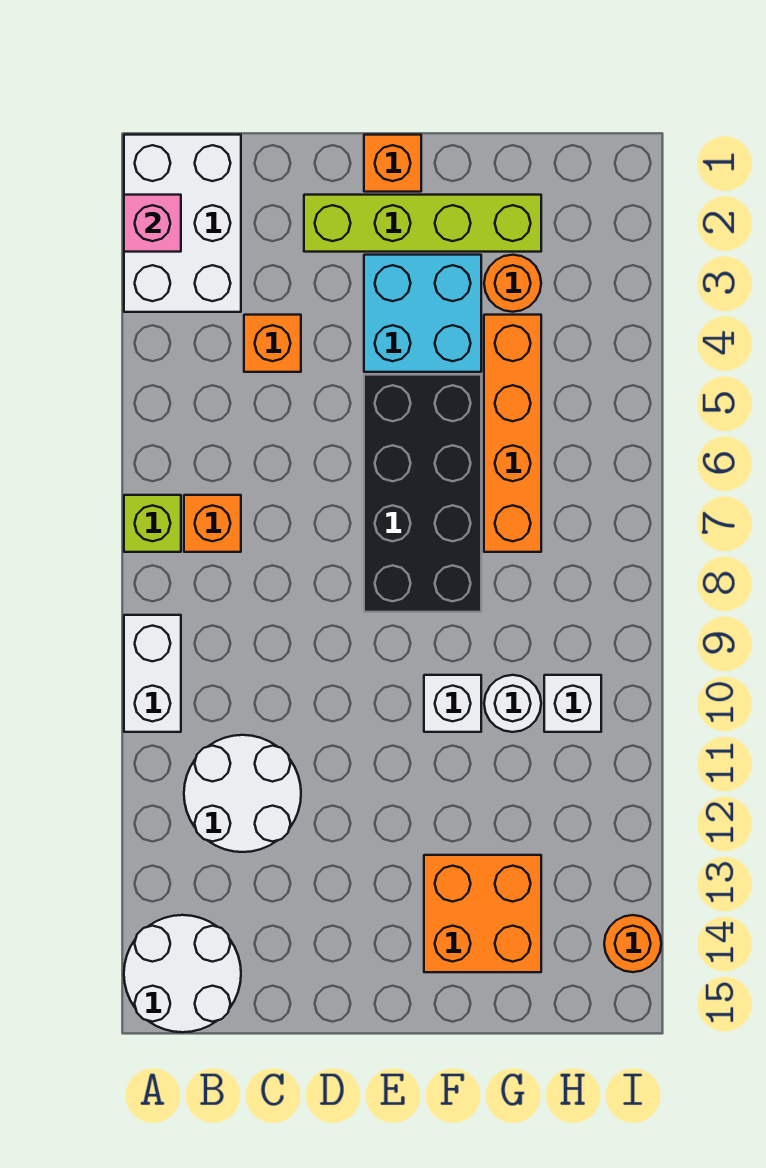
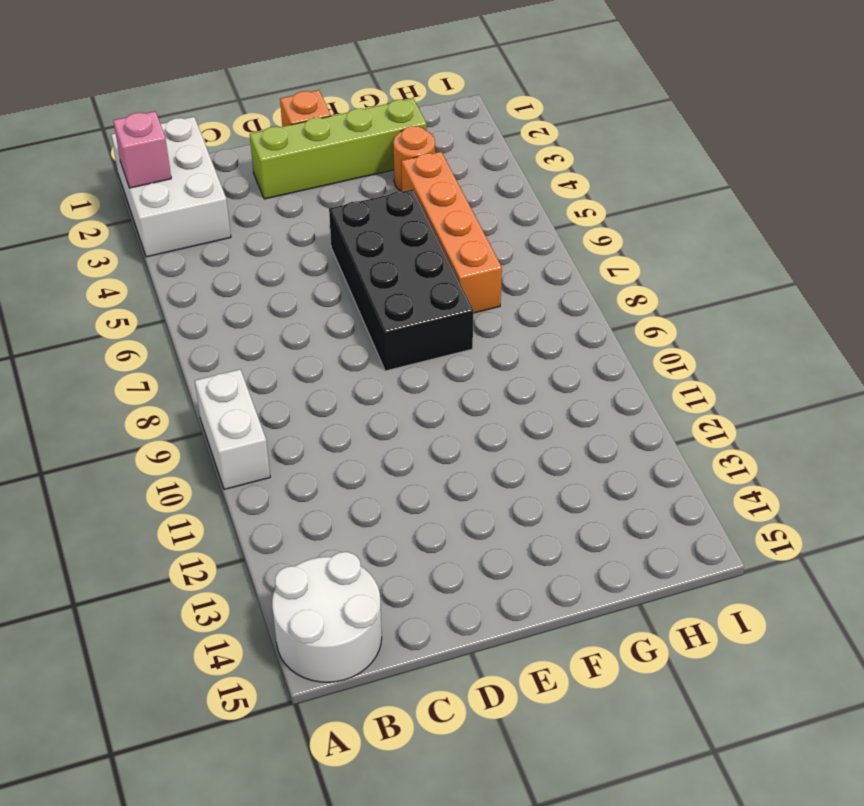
none -> lime 1x1 brick [124,495,181,552]
none -> orange 1x1 brick [184,495,241,552]
none -> white 2x2 round brick [184,735,301,852]

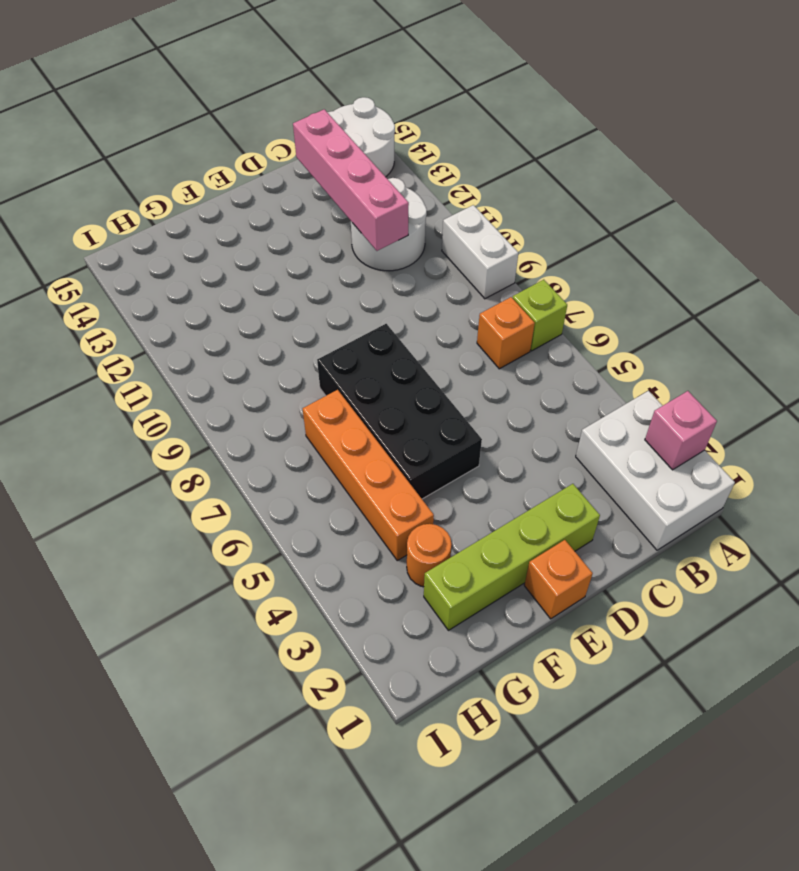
pink 1x4 brick [293,109,409,251] -> none
none -> orange 1x1 brick [244,315,301,372]
none -> cyan 2x2 brick [364,255,481,372]
none -> white 1x1 brick [424,675,481,732]

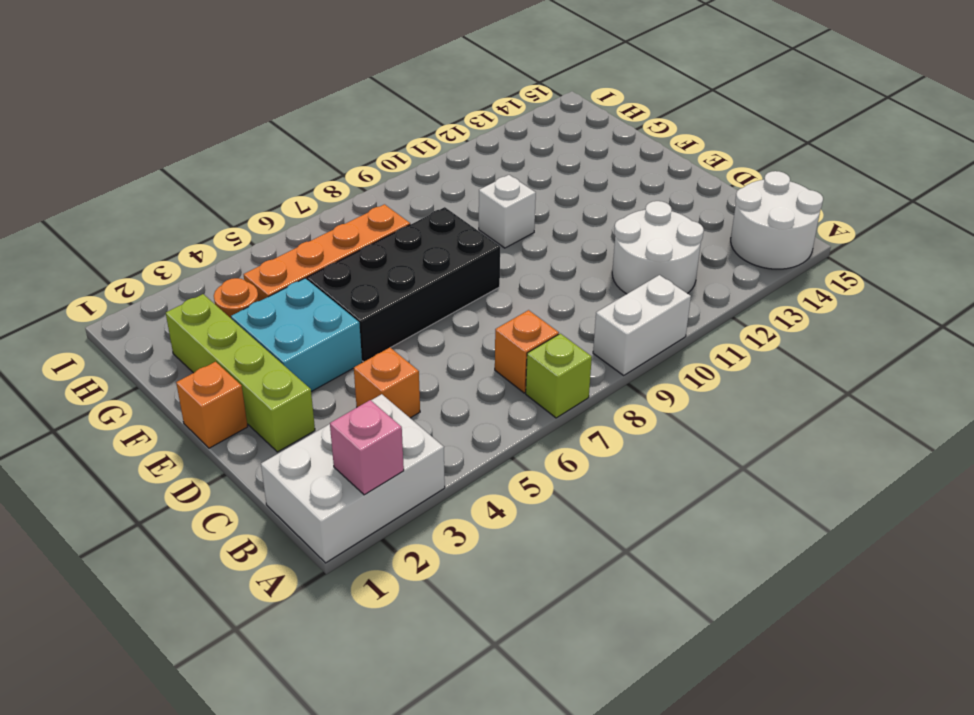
none -> orange 2x2 brick [424,855,541,972]
none -> white 1x1 round brick [484,675,541,732]
none -> white 1x1 brick [544,675,601,732]

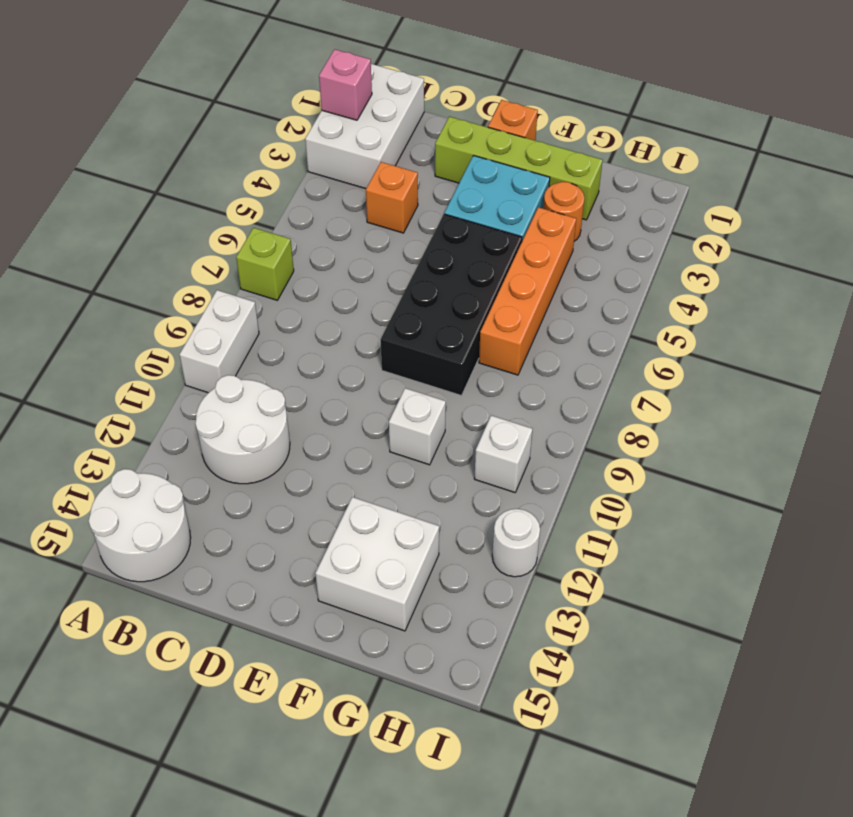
white 2x2 brick [315,497,439,631] -> orange 2x2 brick [424,855,541,972]
white 1x1 round brick [492,509,540,577] -> white 1x1 round brick moved to [484,675,541,732]
none -> orange 1x1 brick [184,495,241,552]
none -> orange 1x1 round brick [604,915,661,972]

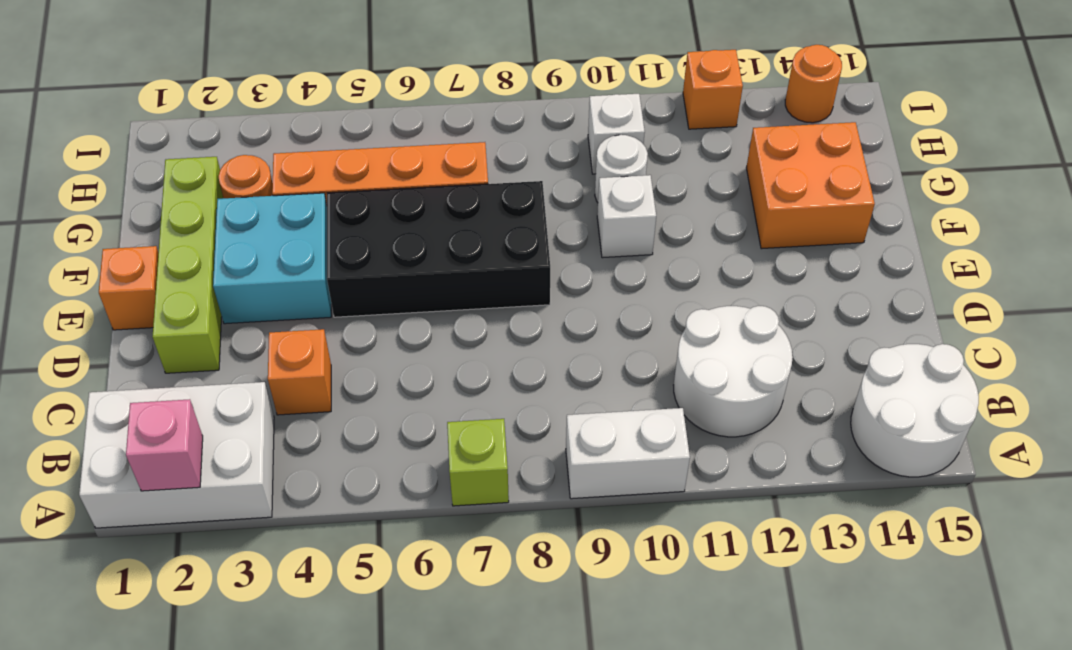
orange 1x1 brick [683,50,743,129] -> orange 1x1 brick moved to [184,495,241,552]

